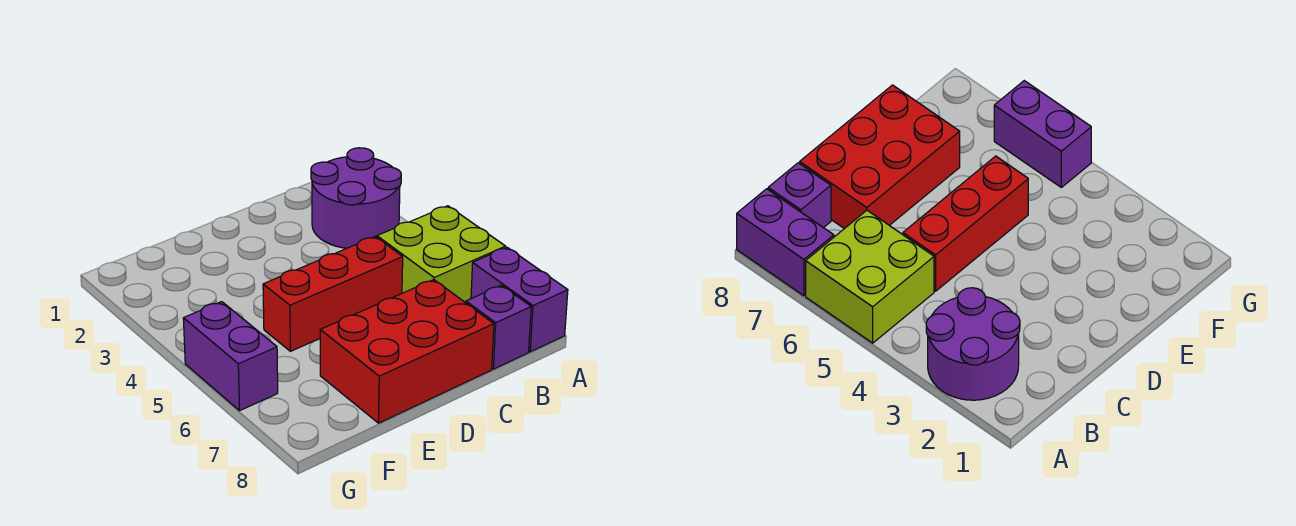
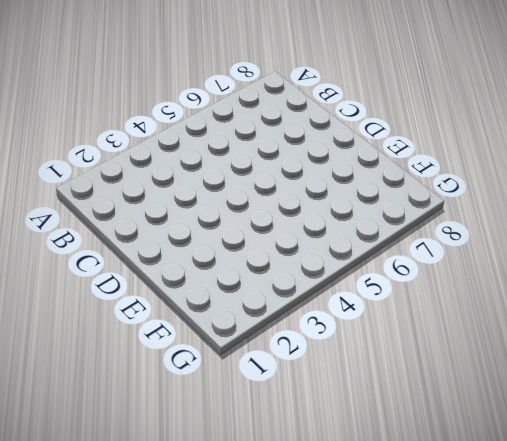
none -> purple 2x2 round brick [311,148,401,248]
none -> lime 2x2 brick [377,206,506,303]

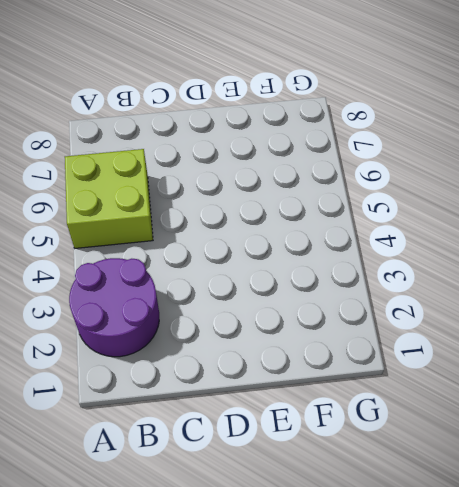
none -> purple 1x2 brick [471,247,568,352]
none -> purple 1x1 brick [466,285,531,369]

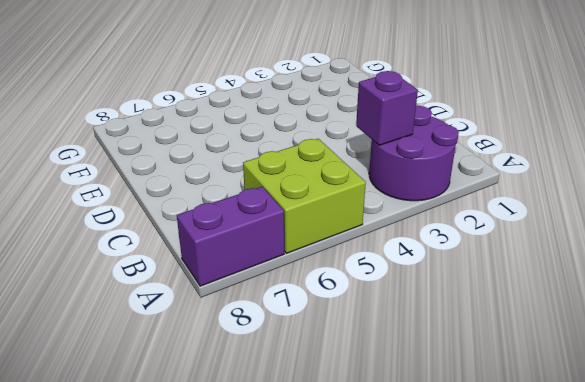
purple 1x1 brick [356,71,418,145] -> purple 1x1 brick moved to [466,285,531,369]
none -> red 1x3 brick [263,237,403,351]
none -> red 2x3 brick [320,280,494,423]

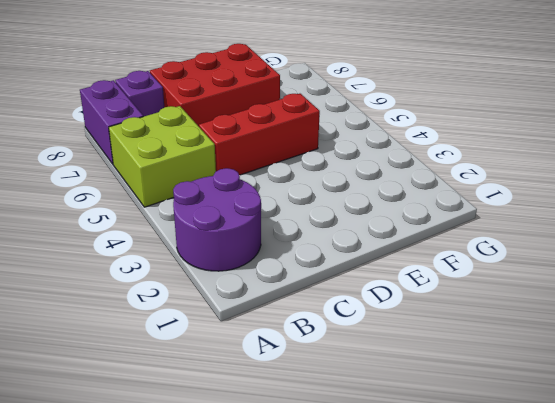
none -> purple 1x2 brick [183,302,278,411]

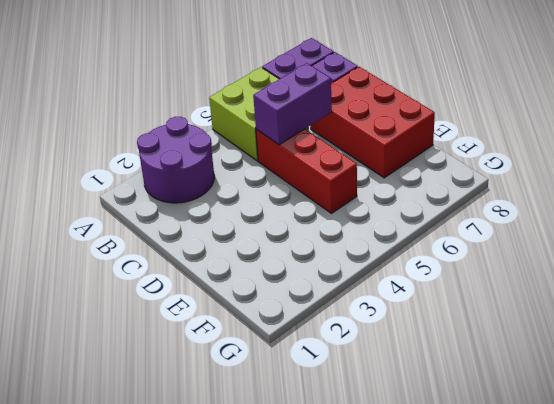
purple 1x2 brick [253,63,332,145] -> purple 1x2 brick moved to [183,302,278,411]

